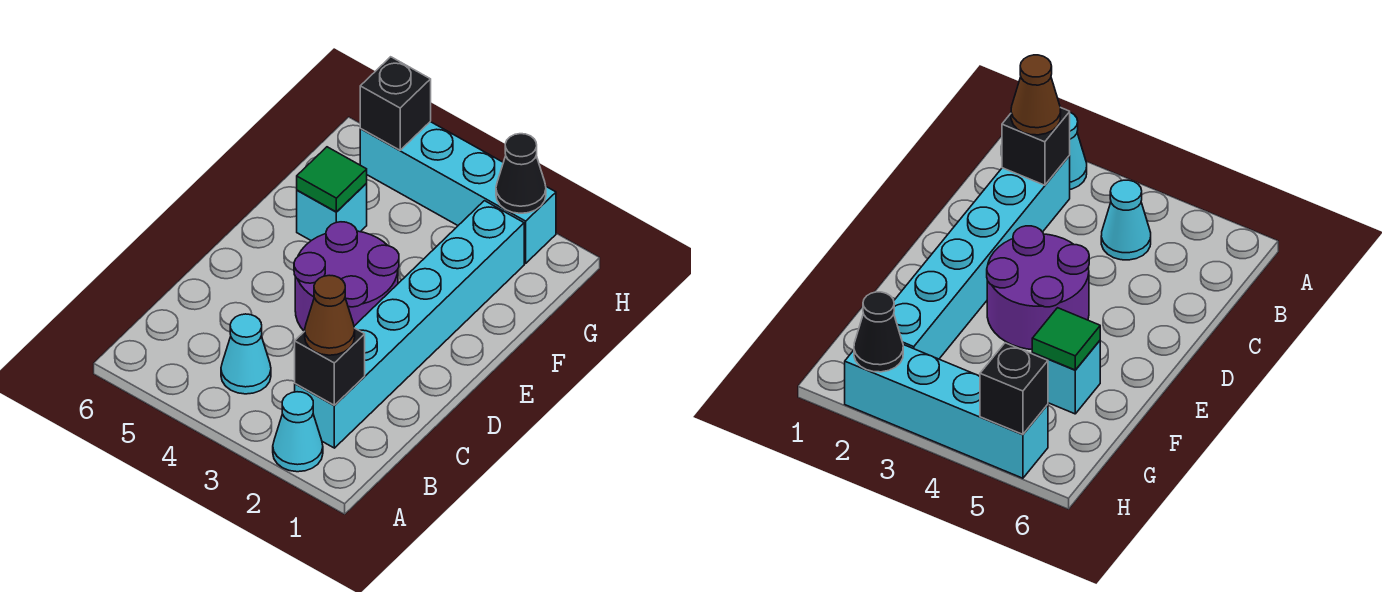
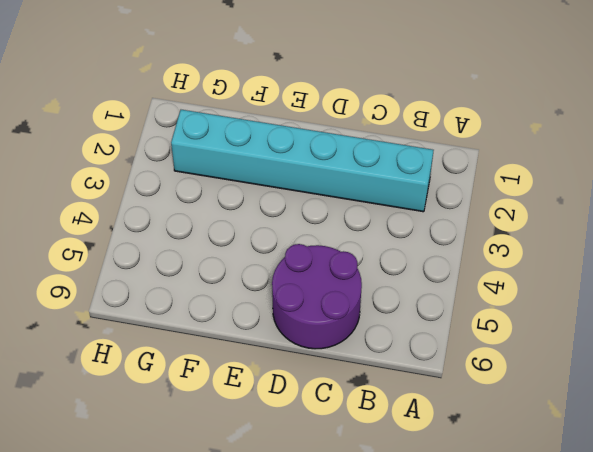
purple 2x2 round brick [272,244,362,349] -> purple 2x2 round brick moved to [294,222,399,331]
none -> cyan 1x1 cone [273,392,323,472]
none -> cyan 1x1 cone [221,314,271,394]

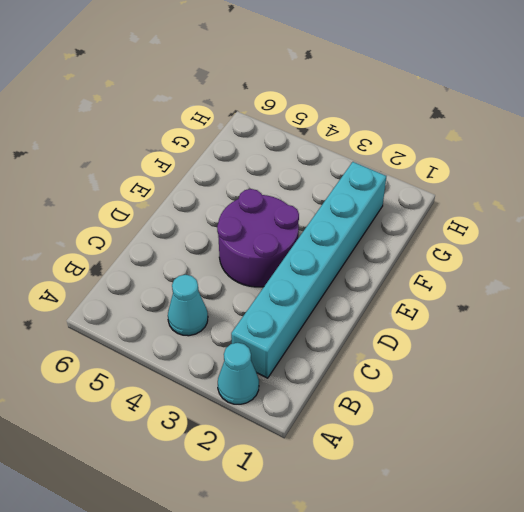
none -> cyan 1x1 brick [297,183,367,241]
none -> cyan 1x4 brick [360,122,556,263]

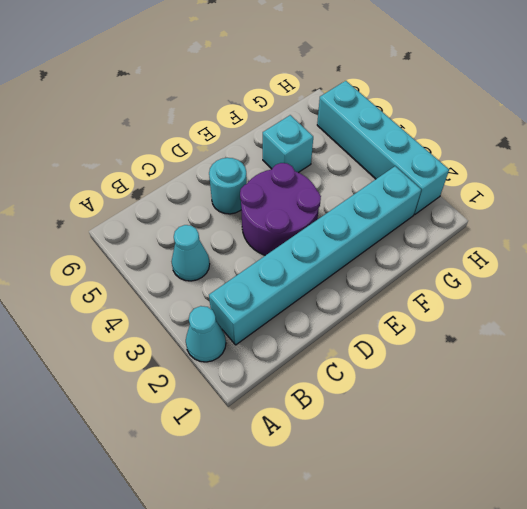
cyan 1x1 round brick [209,158,247,214] -> none
none -> black 1x1 brick [295,328,365,405]
none -> green 1x1 tile [297,147,367,212]

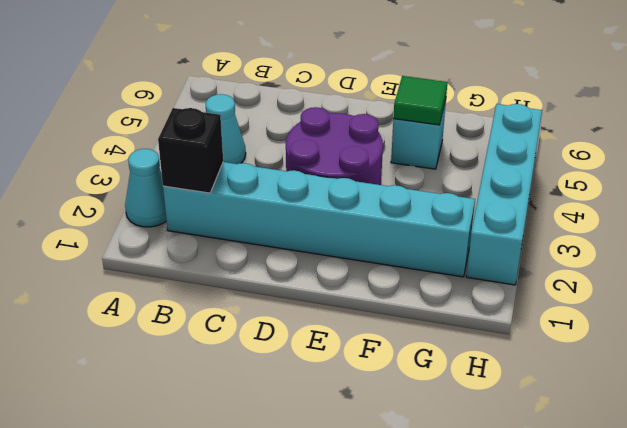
none -> black 1x1 cone [496,134,546,213]
none -> black 1x1 brick [360,57,431,150]

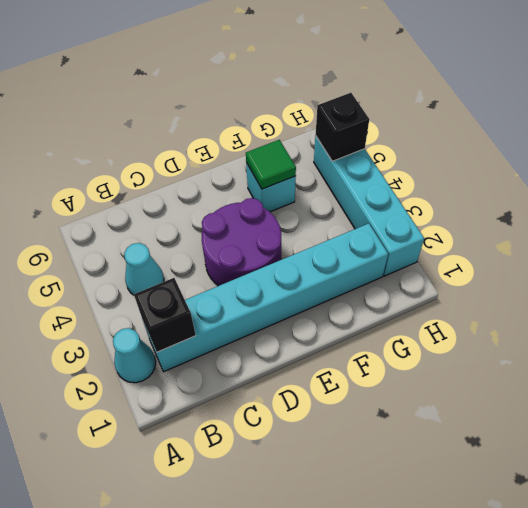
none -> black 1x1 cone [496,134,546,213]
none -> brown 1x1 cone [305,275,355,355]

